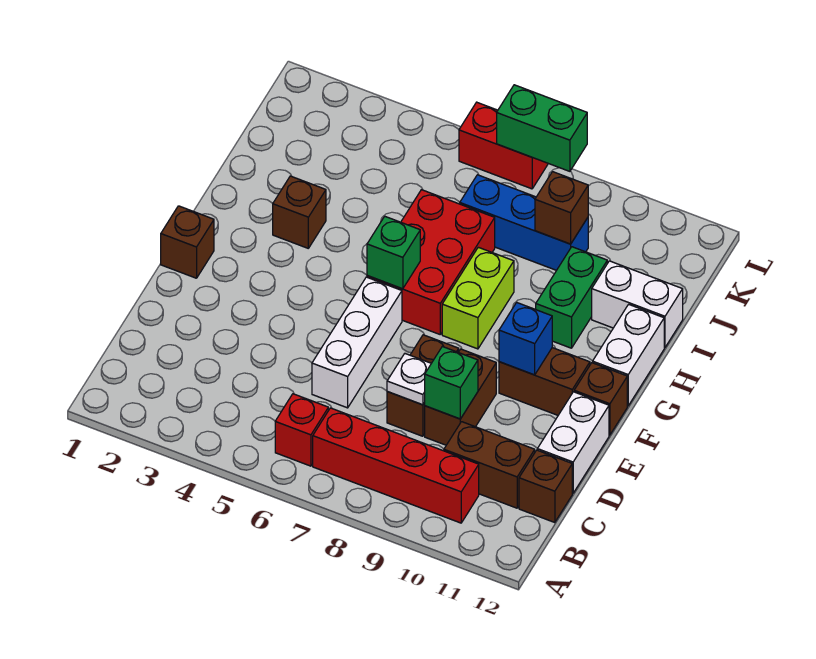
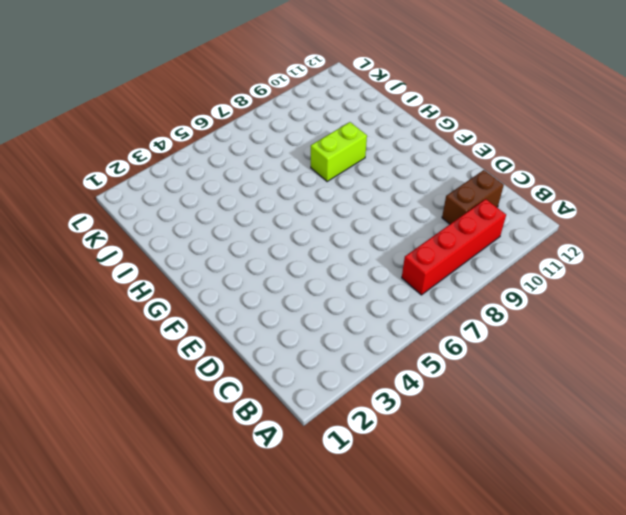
lime 1x2 brick [311,122,367,182] -> lime 1x2 brick turned to [442,247,514,349]
none -> red 1x1 brick [275,394,328,466]
none -> brown 1x1 brick [519,450,572,523]
none -> white 1x3 brick [312,277,402,408]

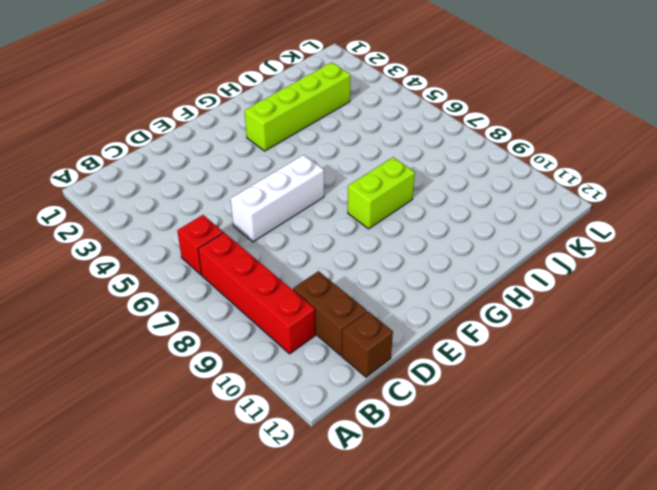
lime 1x4 brick [245,63,351,151] -> brown 1x1 brick [273,176,326,248]
none -> brown 1x2 brick [387,335,459,436]
none -> brown 1x2 brick [425,349,496,445]
none -> white 1x2 brick [537,392,609,493]

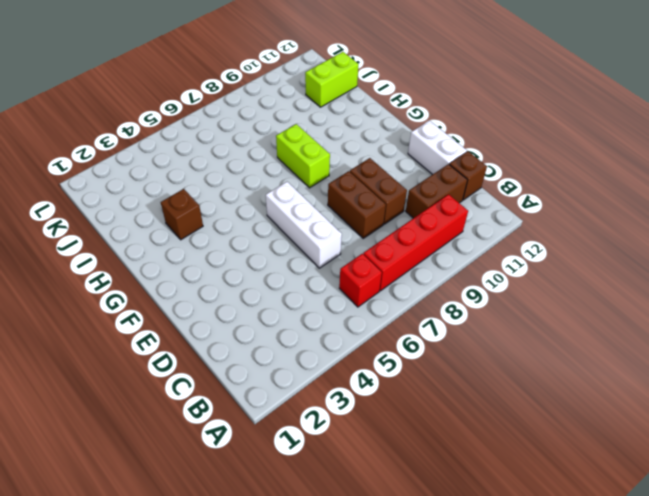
lime 1x2 brick [305,52,358,107] -> none
none -> brown 1x1 brick [161,206,214,278]
none -> brown 1x2 brick [499,348,590,415]
none -> brown 1x1 brick [574,363,627,435]

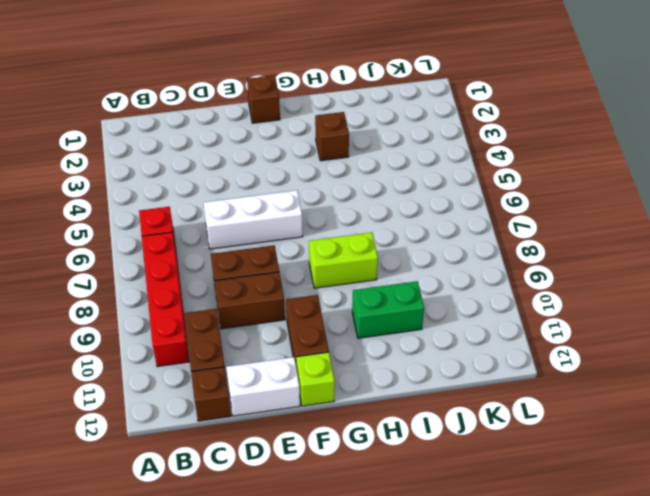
lime 1x1 brick [296,352,335,406] -> brown 1x1 brick [574,363,627,435]
none -> red 2x3 brick [367,190,495,334]
none -> white 1x2 brick [593,304,664,406]
none -> white 1x2 brick [592,261,683,348]

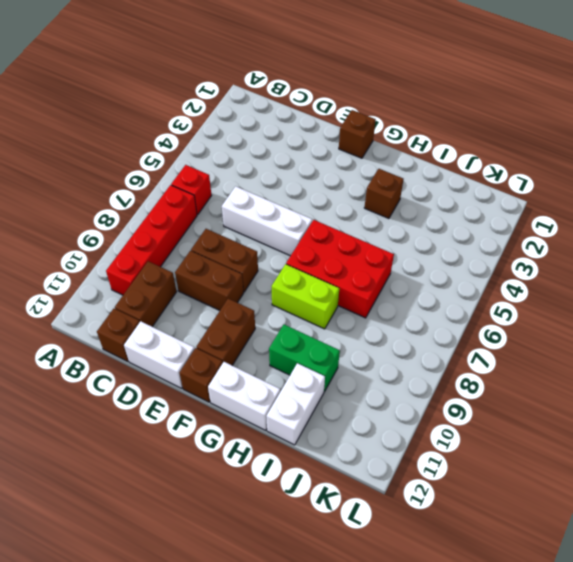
none -> blue 1x3 brick [460,175,588,270]
none -> red 1x2 brick [459,102,548,189]
none -> white 1x1 plate [387,354,431,405]

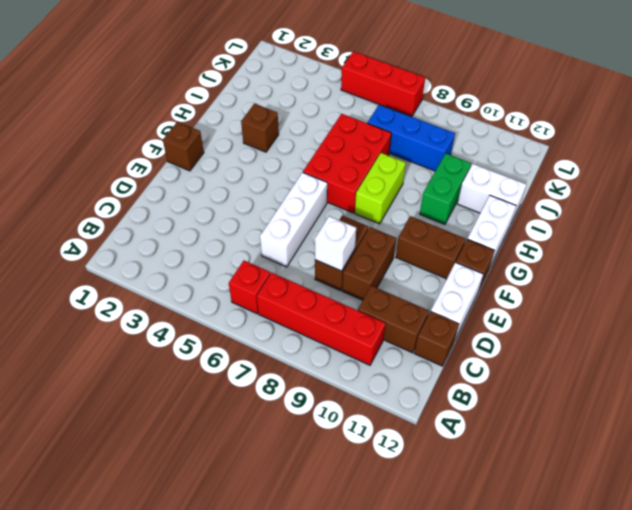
white 1x1 brick [315,216,356,271] -> white 1x1 plate [387,354,431,405]
red 1x3 brick [341,51,425,117] -> red 1x2 brick [459,102,548,189]
none -> green 1x1 brick [424,347,478,419]
none -> blue 1x1 brick [499,303,552,375]
none -> green 1x1 brick [367,217,420,289]

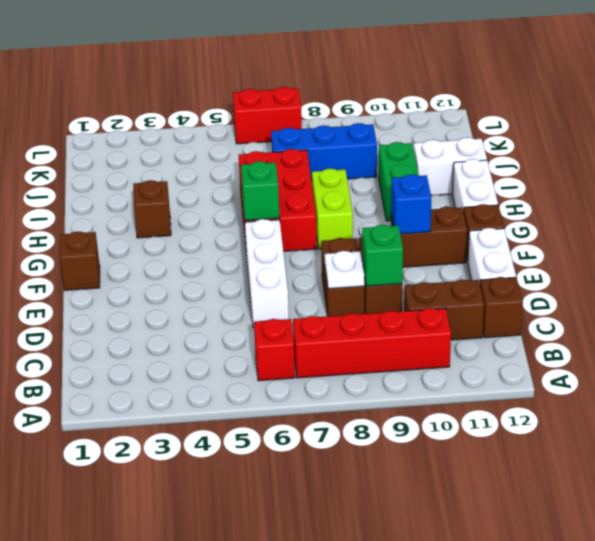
none -> brown 1x1 brick [535,172,588,244]
none -> green 1x2 brick [497,85,587,171]

